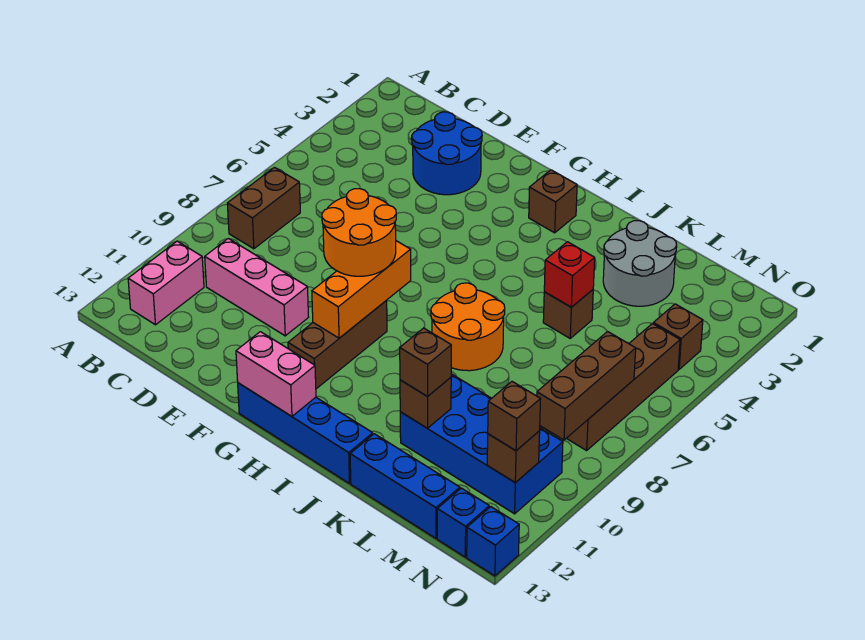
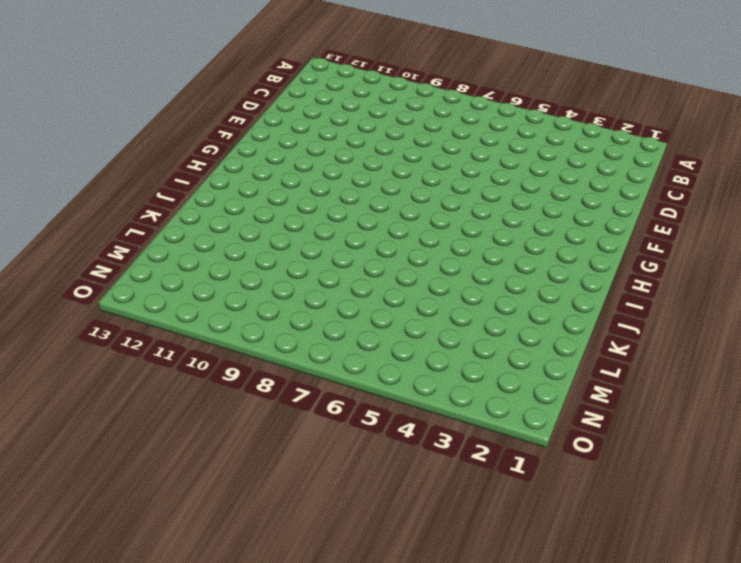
none -> brown 1x2 brick [227,167,300,249]
none -> pink 1x2 brick [128,241,204,325]
none -> pink 1x3 brick [205,239,308,336]

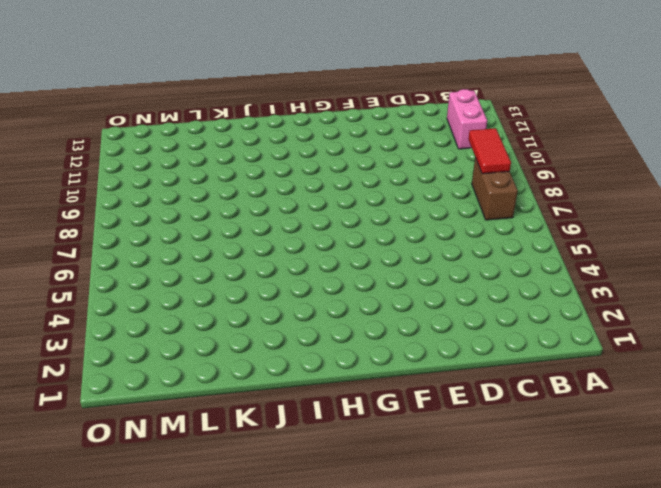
red 1x2 tile [468,128,511,174] -> none
none -> pink 1x3 brick [205,239,308,336]
none -> blue 2x2 round brick [412,112,482,195]
none -> brown 1x3 brick [288,300,387,389]

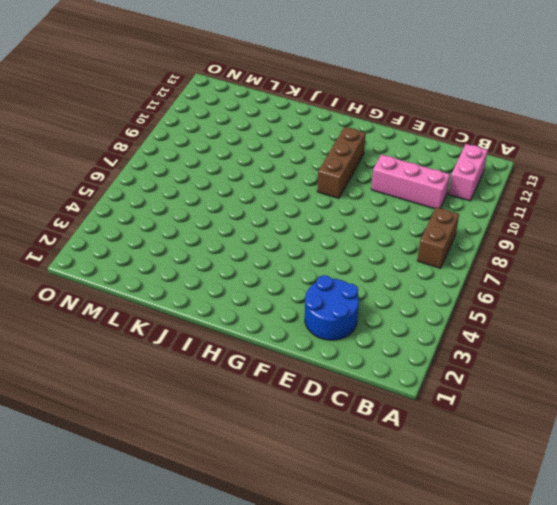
none -> blue 1x4 brick [238,383,373,483]
none -> brown 1x1 brick [529,170,577,233]
none -> orange 2x2 round brick [431,283,505,371]

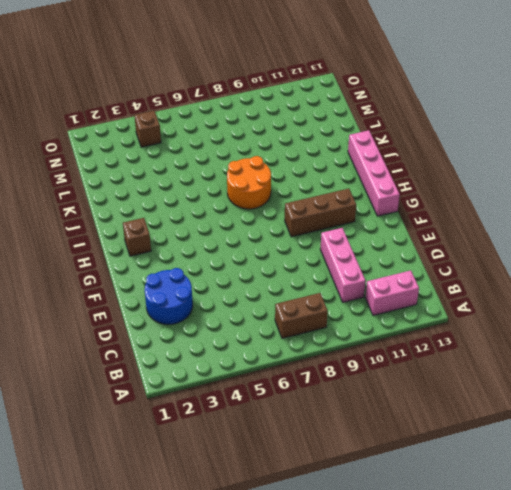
pink 1x4 brick [348,130,400,216] -> blue 1x4 brick [238,383,373,483]
none -> grey 2x2 round brick [603,221,677,306]
none -> brown 1x1 brick [543,290,593,338]
none -> blue 2x4 brick [400,374,563,514]

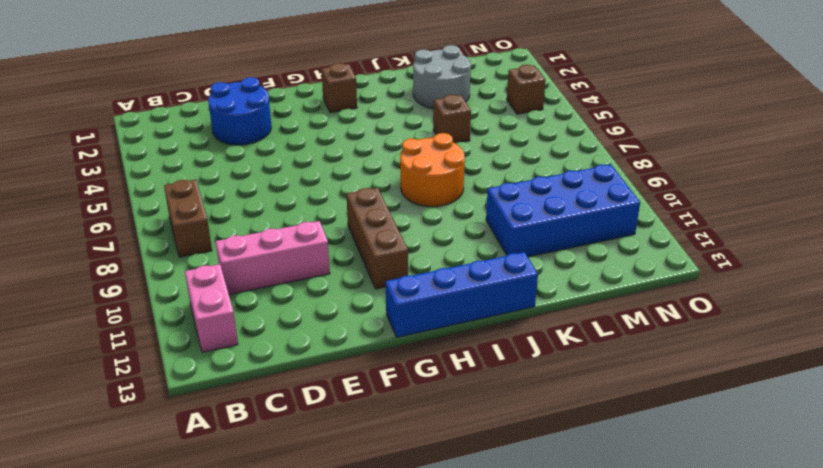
none -> blue 1x3 brick [350,434,460,538]
none -> brown 1x4 brick [567,324,680,450]
none -> blue 1x1 brick [437,488,489,557]

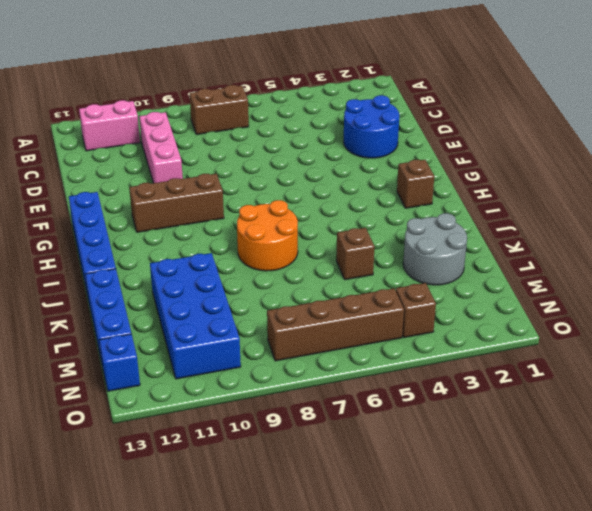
none -> blue 1x1 brick [467,507,519,576]
none -> orange 1x3 brick [312,241,411,338]
none -> pink 1x2 brick [236,332,316,416]

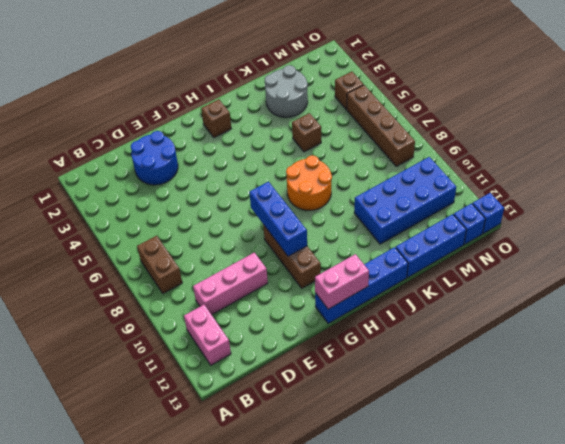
blue 1x3 brick [249,182,307,256] -> orange 1x3 brick [312,241,411,338]
none -> red 1x1 brick [544,242,595,307]
none -> brown 1x1 brick [400,377,451,428]
none -> brown 1x3 brick [536,332,636,440]

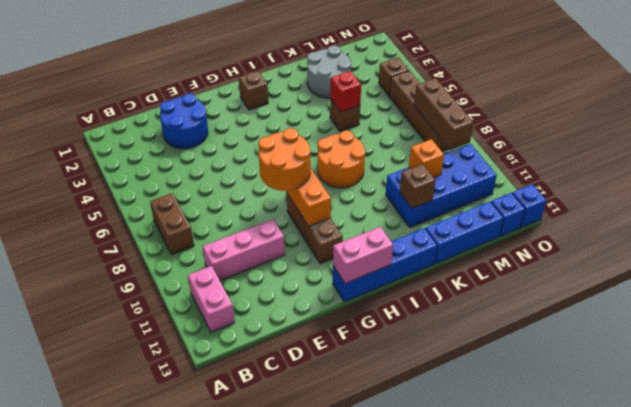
orange 1x1 brick [409,139,444,177] -> none
none -> brown 1x1 brick [487,431,540,483]
none -> brown 1x1 brick [400,328,451,396]
none -> brown 1x1 brick [488,382,540,451]

